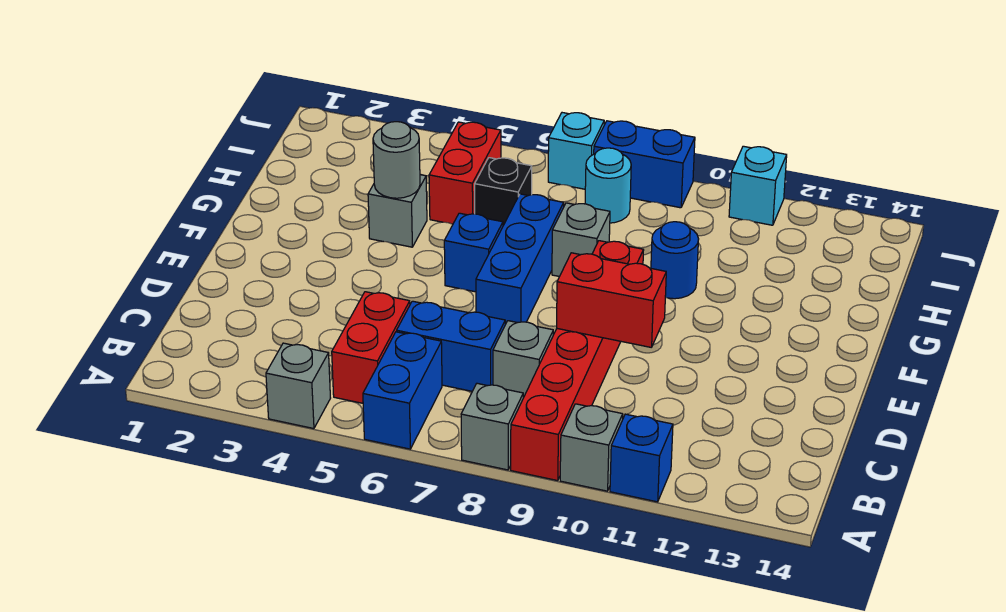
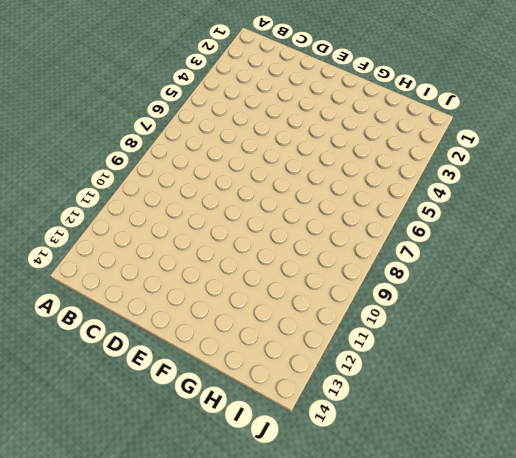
none -> grey 1x1 brick [266,343,330,429]
none -> blue 1x2 brick [363,332,442,449]
none -> grey 1x1 brick [461,383,523,470]

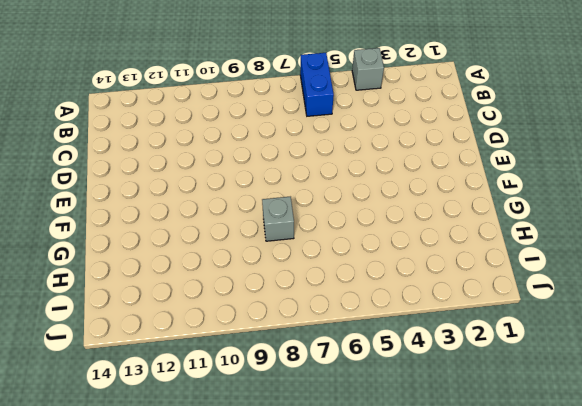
none -> grey 1x1 brick [461,383,523,470]
none -> red 1x6 brick [511,241,644,481]
none -> grey 1x1 brick [560,404,623,491]

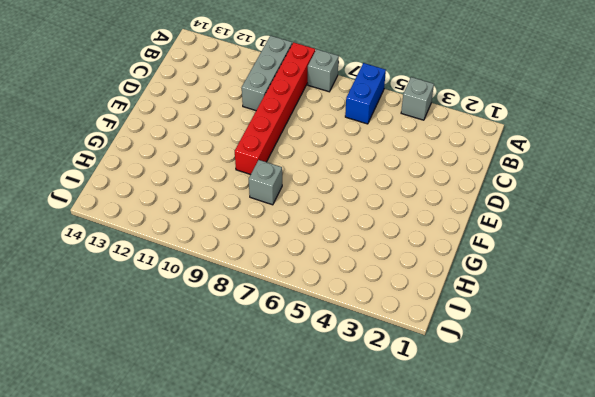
grey 1x3 brick [242,36,292,111] -> grey 1x1 brick [560,404,623,491]
none -> blue 1x1 brick [610,414,673,502]
none -> red 1x2 brick [332,292,410,403]
none -> blue 1x2 brick [397,301,505,391]

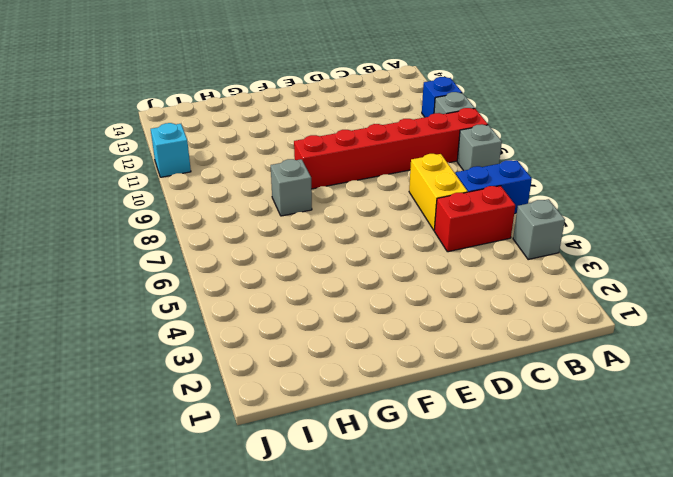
yellow 1x2 brick [409,154,468,230] -> blue 1x2 brick [397,301,505,391]
none -> grey 1x1 brick [493,321,553,398]
none -> blue 1x3 brick [476,194,564,324]
none -> blue 1x1 brick [444,213,503,292]

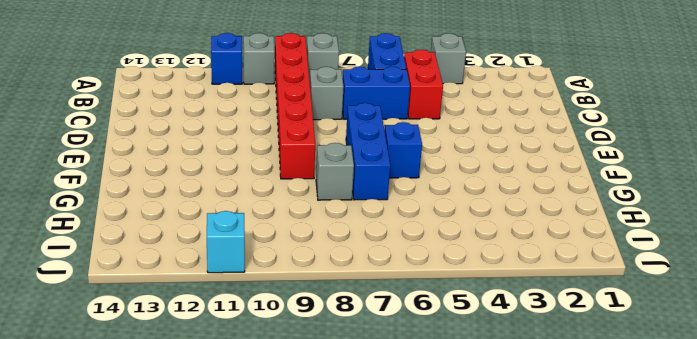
none -> grey 1x1 brick [368,175,427,247]
none -> blue 1x1 round brick [651,222,699,299]
none -> red 1x2 brick [429,122,501,224]

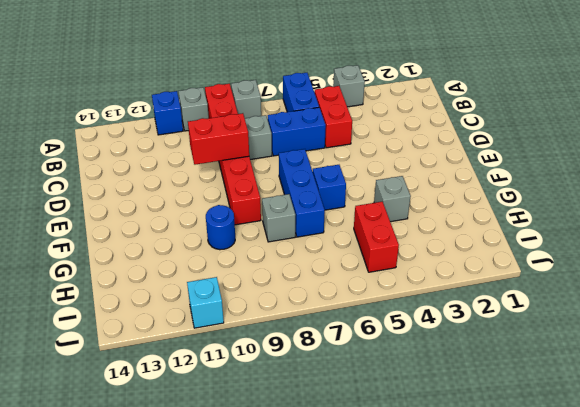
none -> black 1x1 brick [475,158,532,225]
none -> cyan 1x1 round brick [585,148,631,223]
none -> cyan 1x1 brick [548,113,604,189]

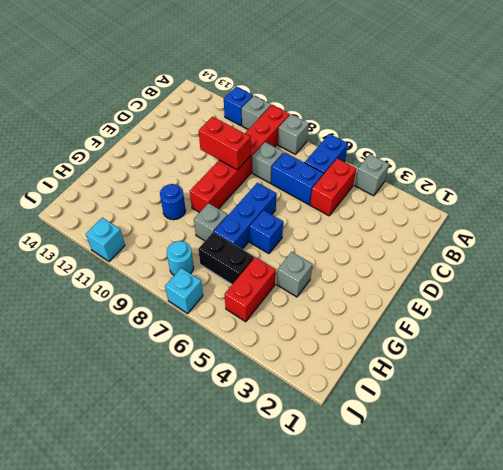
black 1x2 brick [198,232,254,284] -> black 1x1 brick [475,158,532,225]
none -> blue 1x2 brick [594,121,695,208]
none -> grey 1x1 round brick [373,122,420,198]

